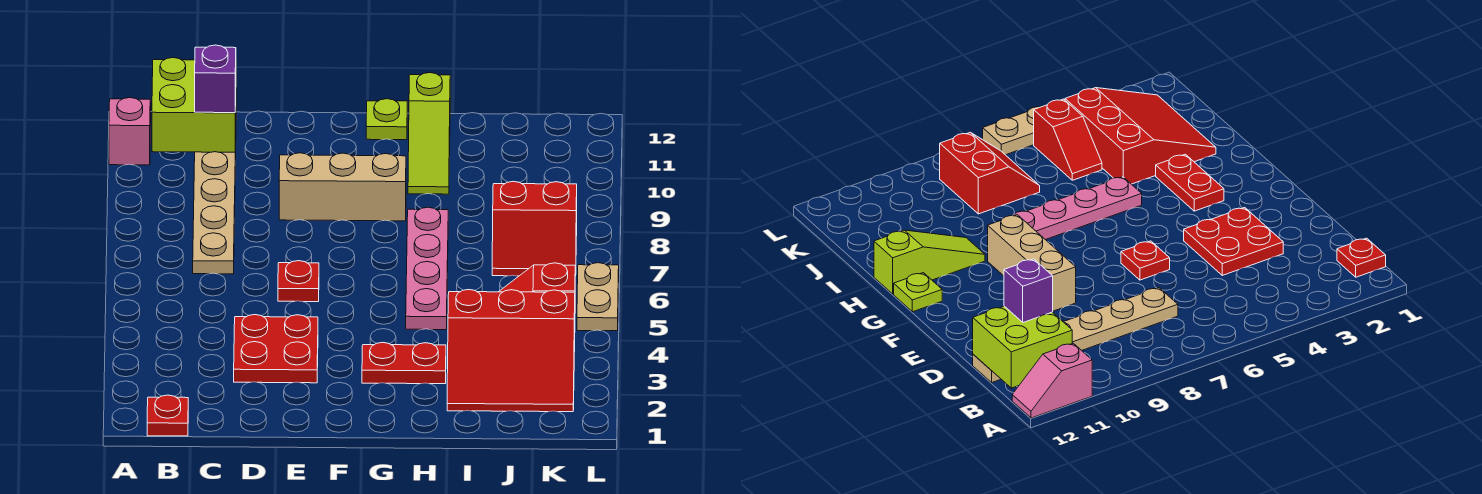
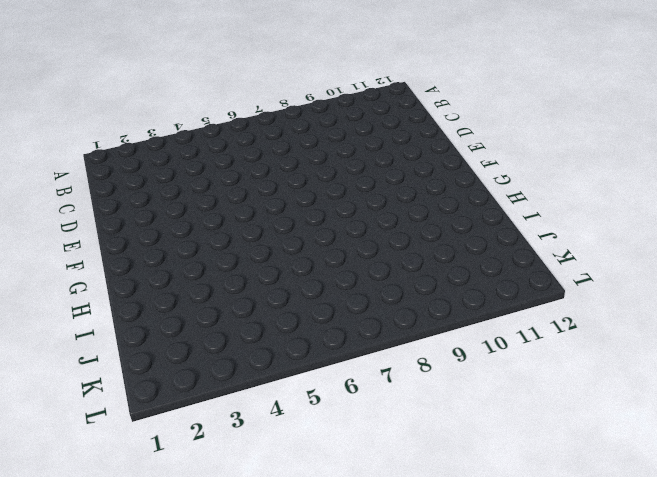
none -> pink 1x2 slope [109,98,151,165]
none -> red 1x1 plate [147,395,188,436]
none -> tan 1x6 plate [193,147,236,274]

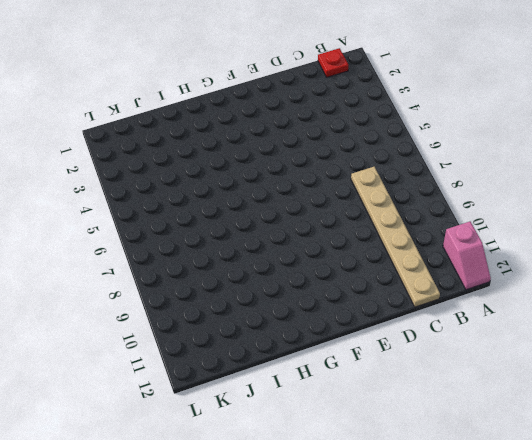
none -> red 2x2 plate [234,315,318,383]
none -> red 1x1 plate [278,261,319,302]
none -> tan 1x3 brick [279,153,406,221]

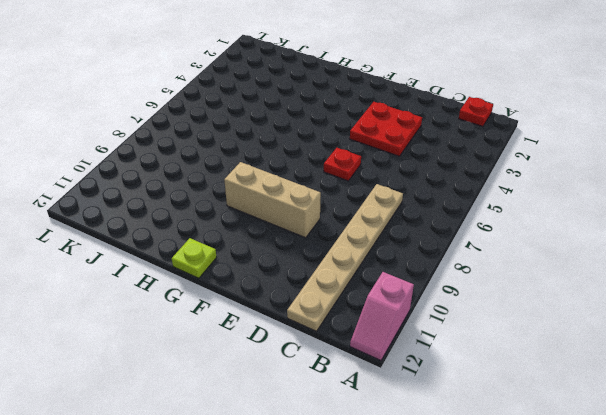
none -> red 1x2 plate [362,342,446,384]
none -> pink 1x4 plate [406,207,448,330]
none -> lime 1x3 slope [408,73,450,194]

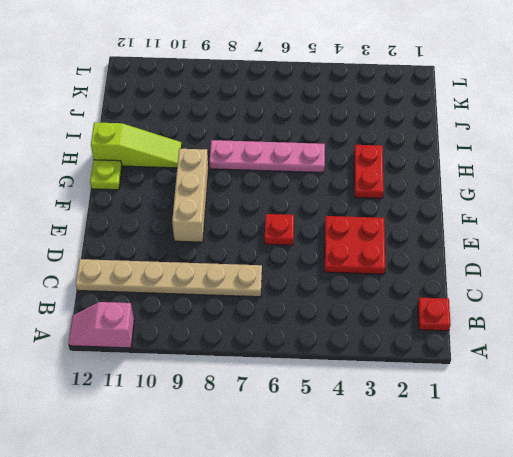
none -> red 3x3 slope [447,290,575,412]
none -> red 1x2 slope [499,263,575,292]
none -> red 2x2 slope [492,181,577,276]

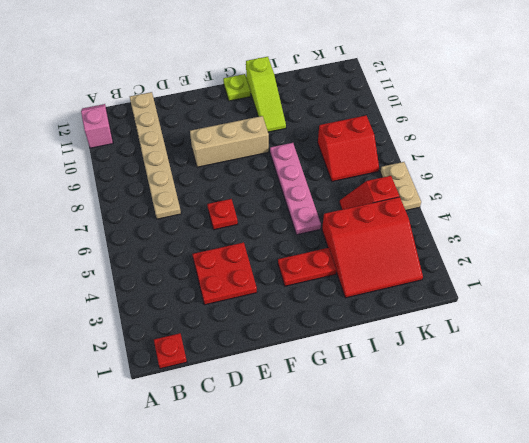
none -> lime 2x2 brick [152,58,236,152]
none -> purple 1x1 brick [195,45,236,113]

